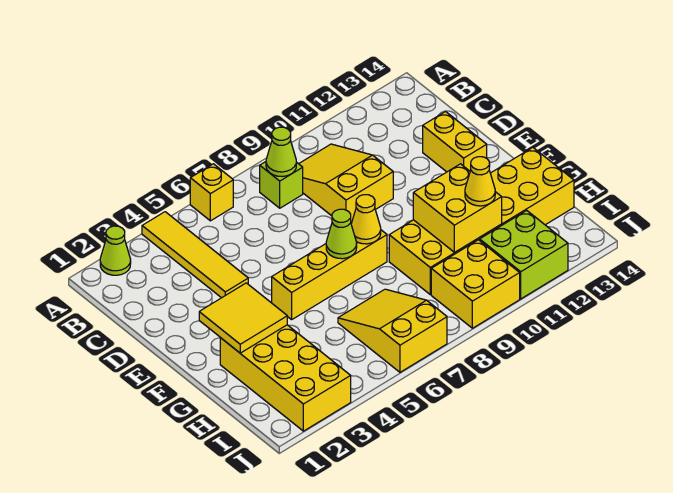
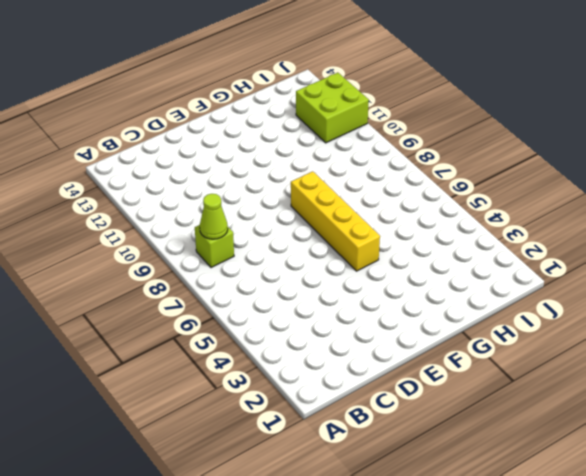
none -> lime 1x1 cone [100,226,131,275]
none -> yellow 1x4 tile [142,212,248,298]
none -> yellow 1x1 brick [190,164,233,221]

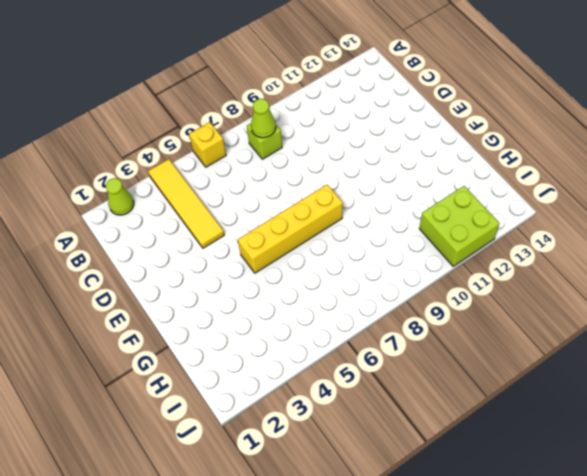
none -> yellow 2x3 slope [299,144,393,224]
none -> yellow 1x2 brick [423,112,487,172]
none -> yellow 2x4 brick [220,325,351,431]

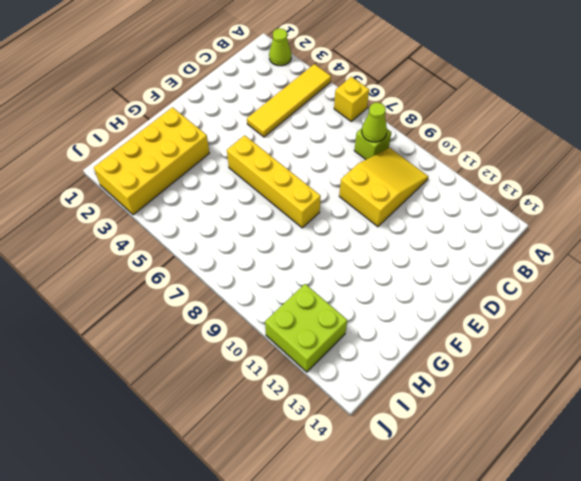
none -> yellow 1x2 brick [423,112,487,172]
none -> yellow 2x6 brick [389,147,574,295]
none -> yellow 2x3 slope [338,289,447,372]

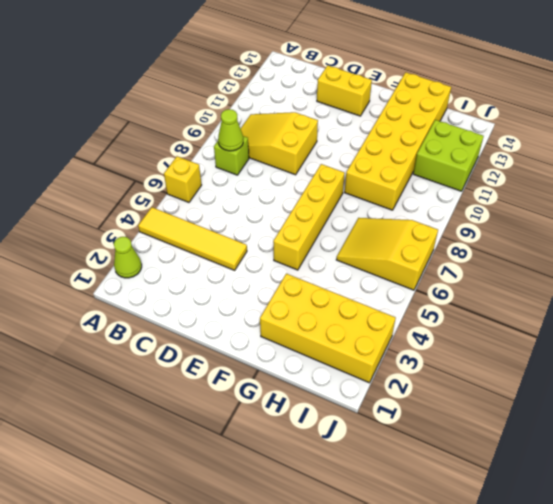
none -> yellow 2x2 brick [431,240,520,328]
none -> yellow 2x2 tile [199,283,287,353]
none -> lime 1x1 cone [326,209,357,259]

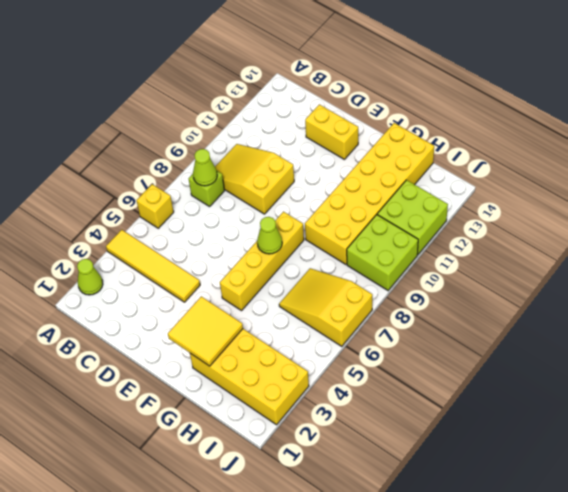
lime 2x2 brick [347,215,418,290] -> yellow 2x2 brick [431,240,520,328]
none -> yellow 1x1 cone [351,195,381,244]
none -> yellow 2x2 brick [413,164,502,252]
none -> yellow 1x1 cone [465,157,495,206]

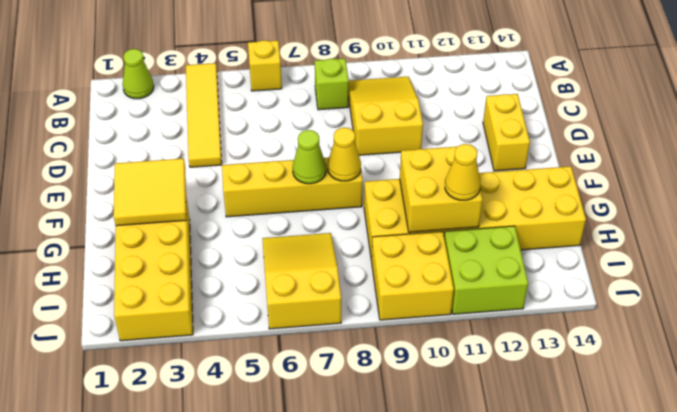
none -> lime 1x1 cone [266,127,296,177]

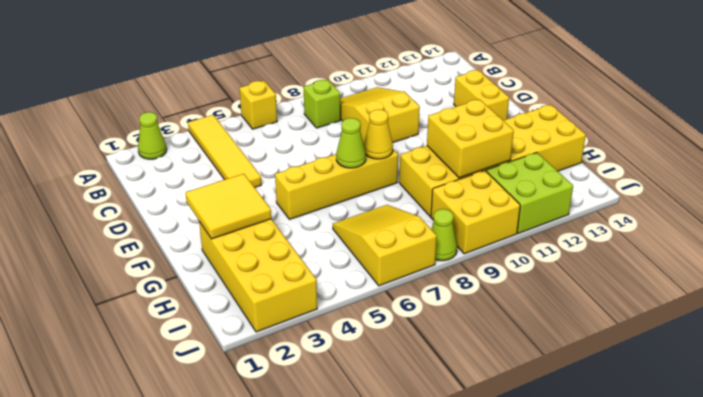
lime 1x1 cone [431,209,457,261] -> lime 1x1 cone moved to [266,127,296,177]
none -> yellow 1x1 cone [465,157,495,206]

